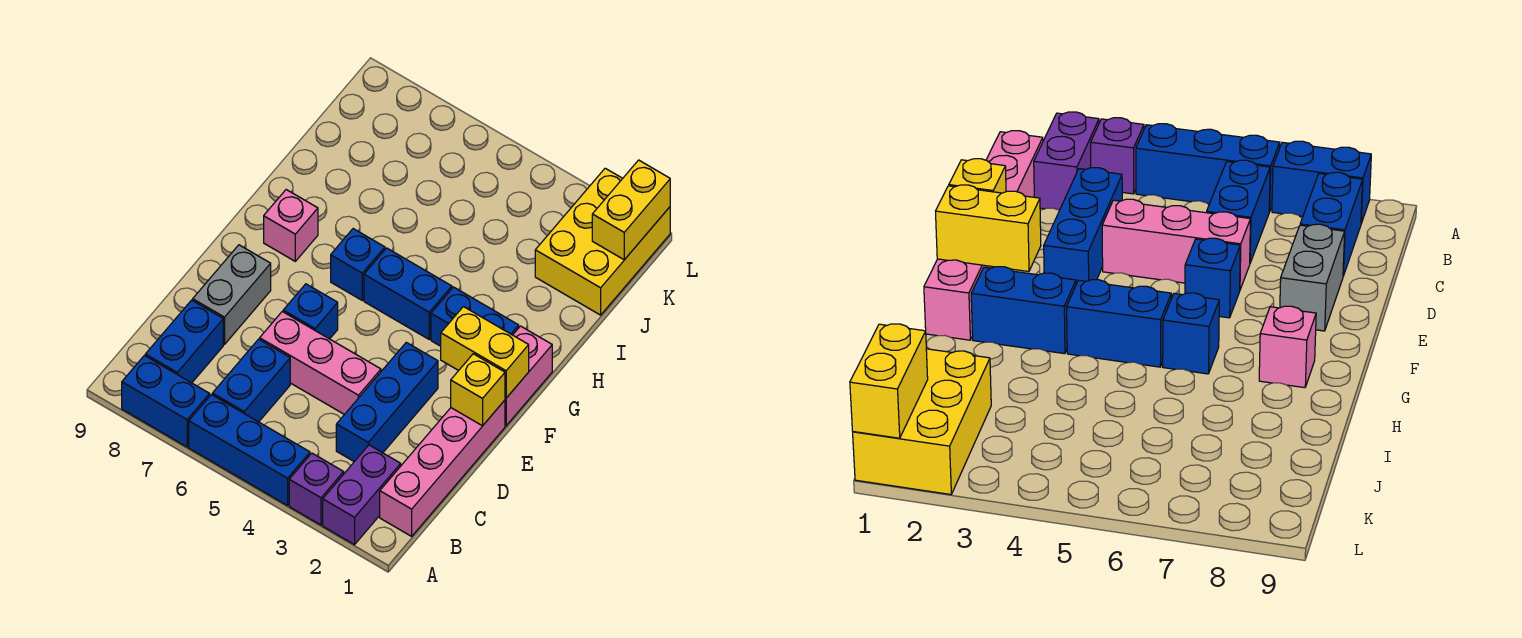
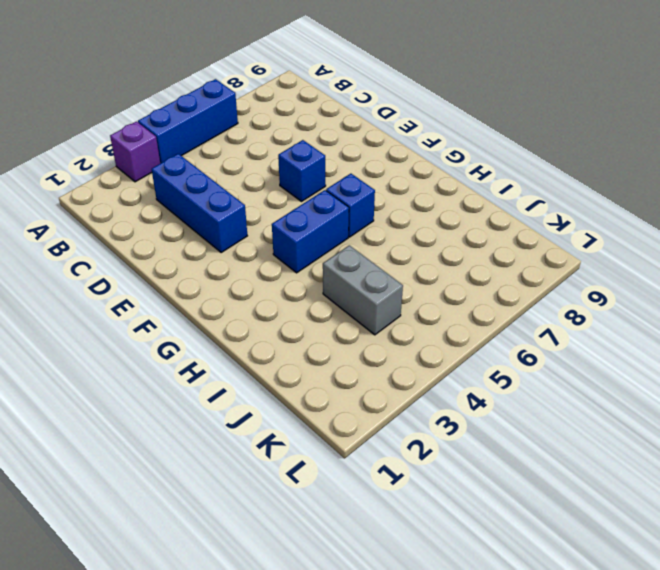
grey 1x2 brick [323,245,403,335] -> grey 1x2 brick moved to [193,245,271,344]
none -> purple 1x2 brick [323,445,401,545]
none -> blue 1x2 brick [122,356,210,447]
none -> pink 1x4 brick [380,400,505,536]

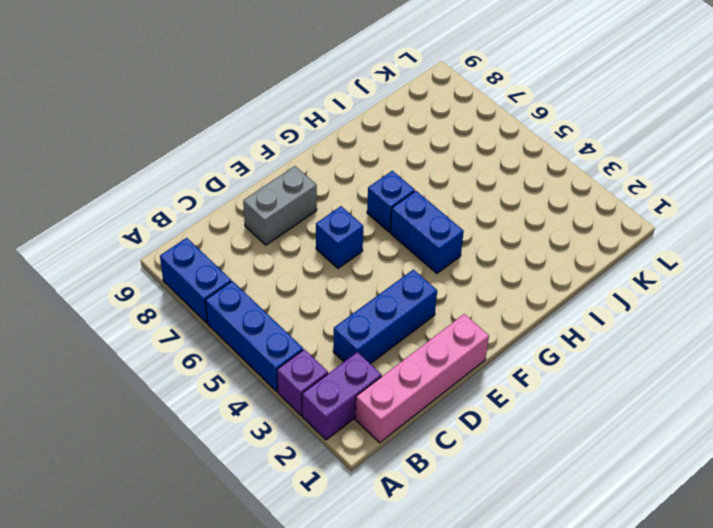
none -> blue 1x2 brick [212,339,290,422]
none -> blue 1x2 brick [145,300,223,383]
none -> pink 1x3 brick [260,312,381,415]

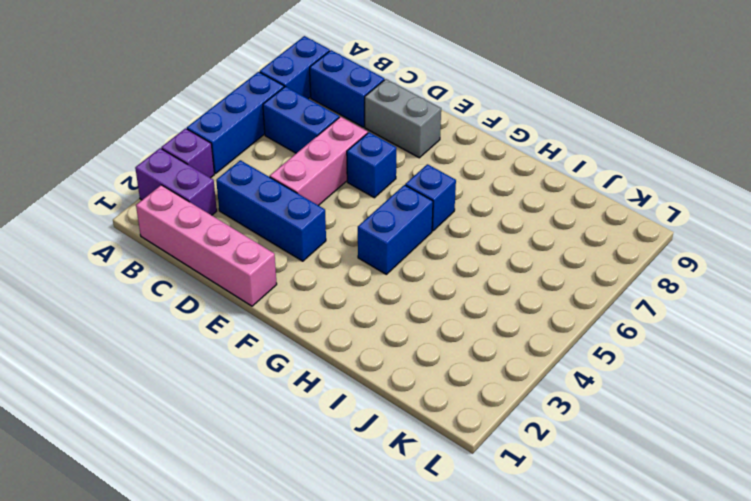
none -> pink 1x2 brick [505,326,552,426]
none -> blue 1x2 brick [431,287,519,346]
none -> pink 1x1 brick [264,190,318,261]

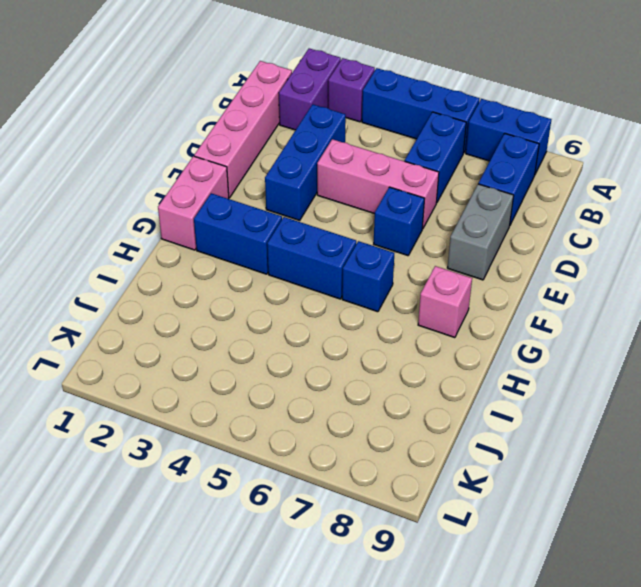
none -> yellow 2x3 brick [535,168,670,315]
none -> yellow 1x1 brick [451,354,505,426]
none -> yellow 1x2 brick [441,307,529,398]

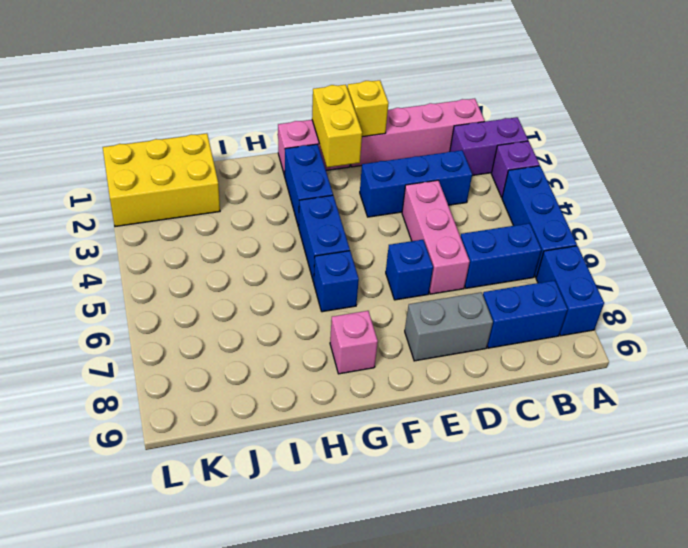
none -> yellow 1x2 brick [592,160,670,260]

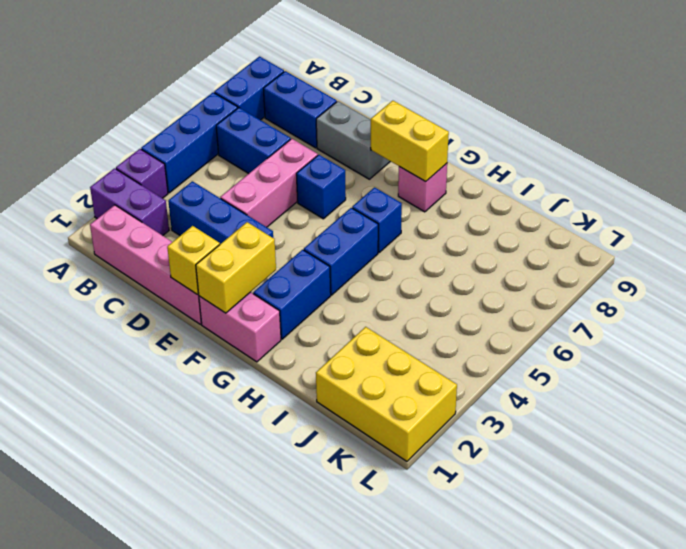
yellow 1x2 brick [371,101,449,181] -> yellow 1x2 brick moved to [592,160,670,260]

